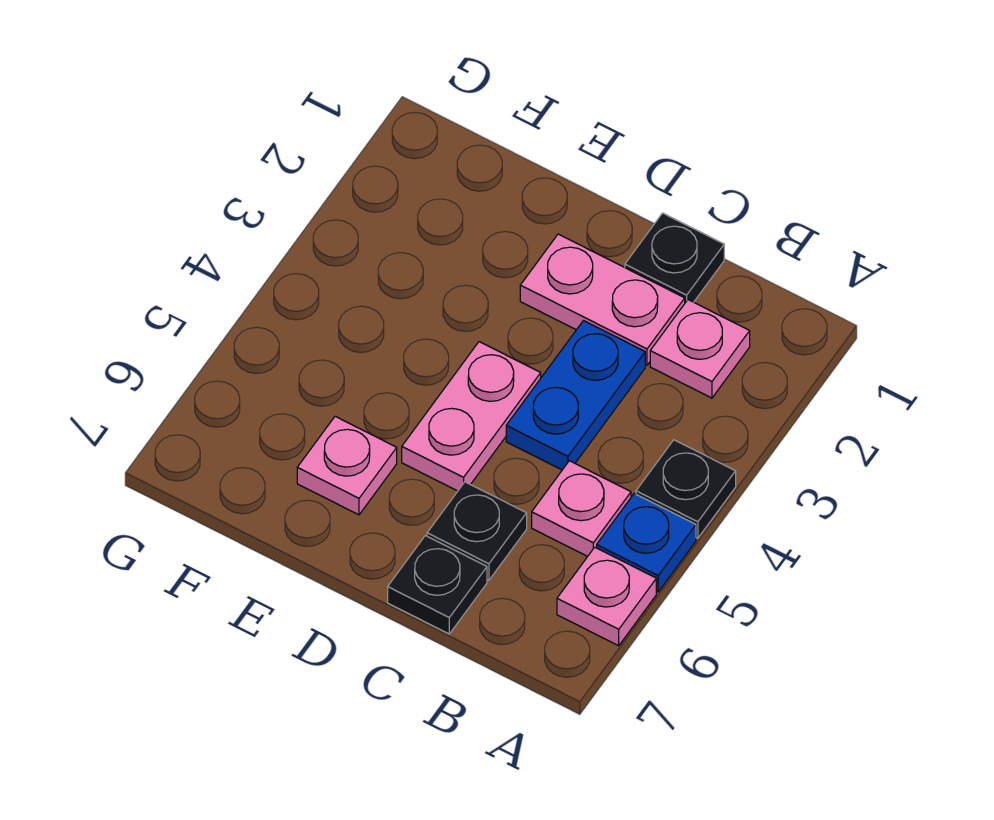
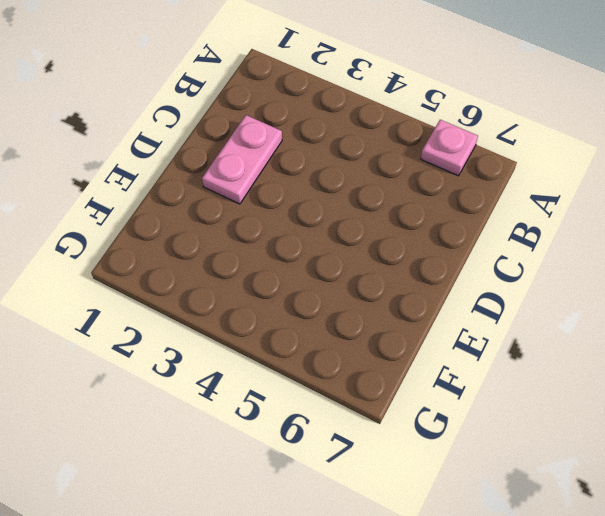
none -> black 1x1 plate [636,440,736,538]
none -> blue 1x1 plate [597,494,696,592]
none -> pink 1x1 plate [650,300,750,398]

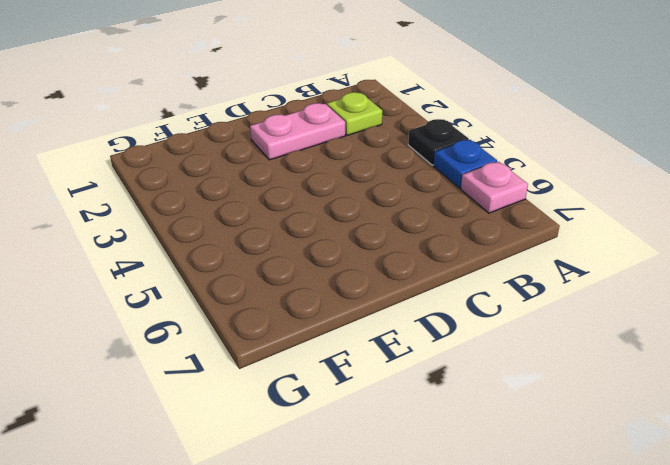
lime 1x1 plate [327,92,382,135] -> pink 1x1 plate [650,300,750,398]
none -> pink 1x1 plate [532,461,631,557]
none -> black 1x1 plate [625,213,724,303]
none -> blue 1x2 plate [506,321,645,470]

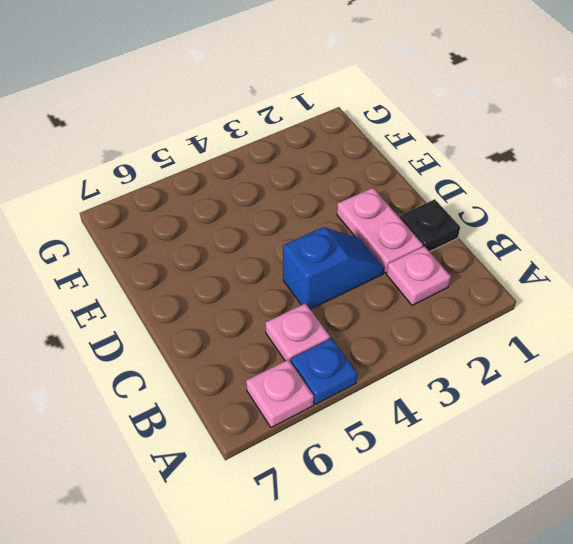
blue 1x2 slope [283,227,384,309] -> blue 1x2 plate [506,321,645,470]
none -> black 1x1 plate [636,440,736,538]
none -> black 1x1 plate [427,482,527,580]
none -> black 1x1 plate [388,536,487,634]

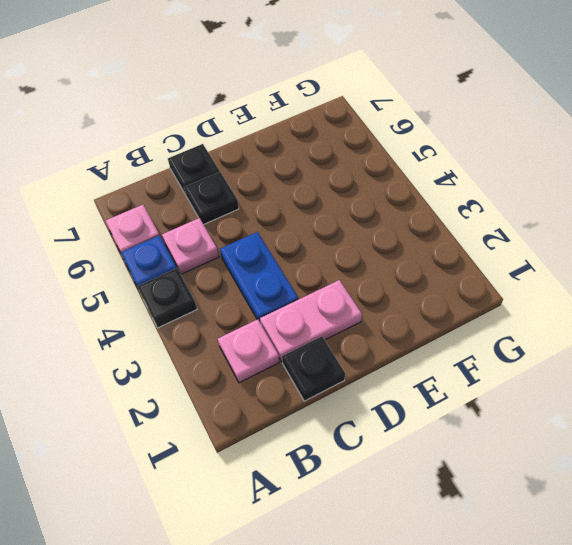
none -> pink 1x2 plate [402,342,541,491]
none -> pink 1x1 plate [297,416,397,515]

